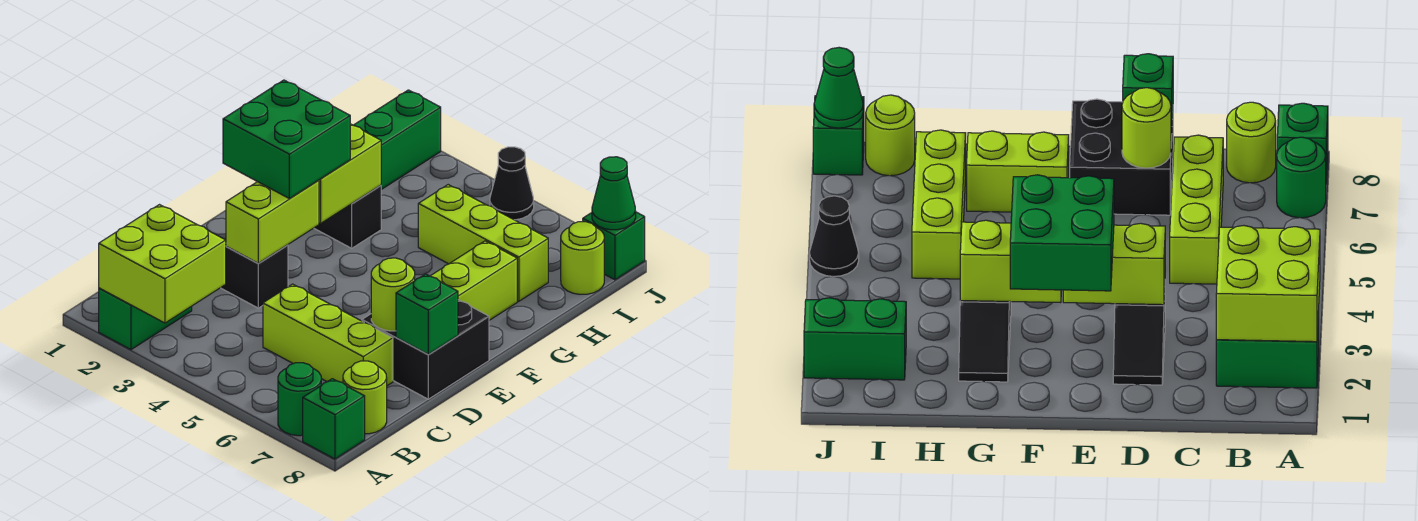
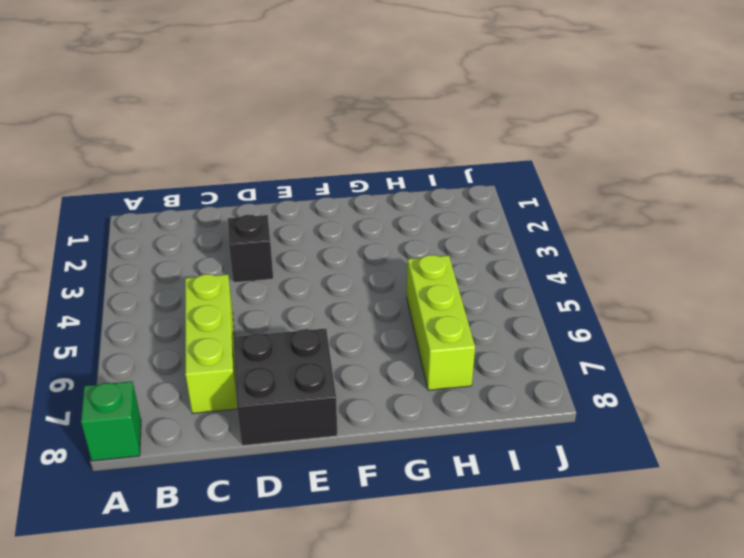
none -> green 1x2 brick [99,288,192,350]
none -> green 1x1 round brick [278,363,321,436]
none -> lime 1x1 round brick [343,361,387,434]

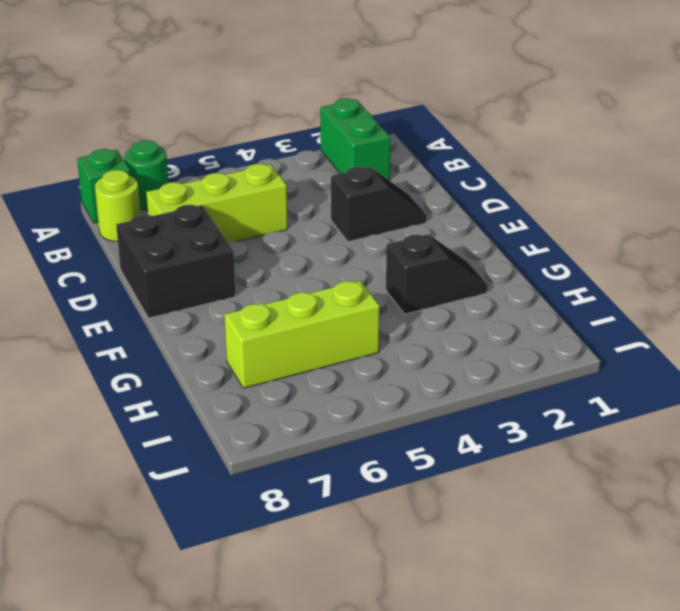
none -> lime 1x2 brick [431,241,517,320]
none -> green 1x2 brick [354,90,441,190]
none -> lime 1x1 round brick [561,222,604,294]

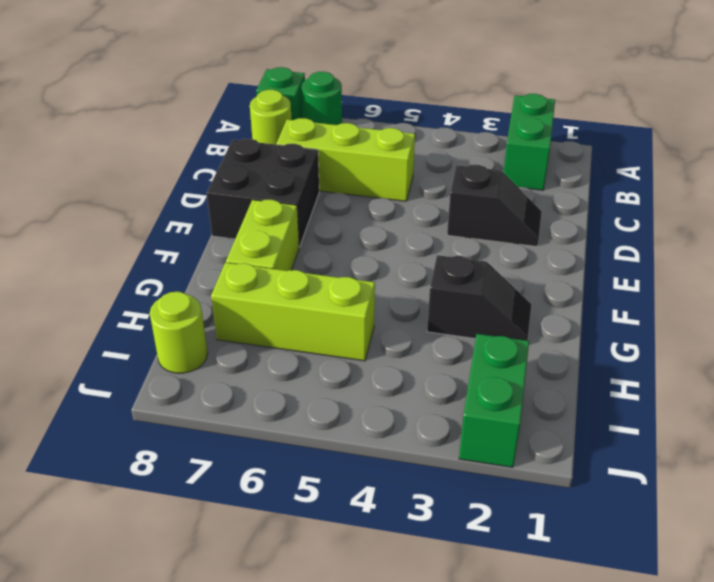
none -> black 1x1 cone [490,147,534,220]
none -> green 1x1 brick [583,212,645,280]
none -> lime 2x2 brick [99,205,226,323]

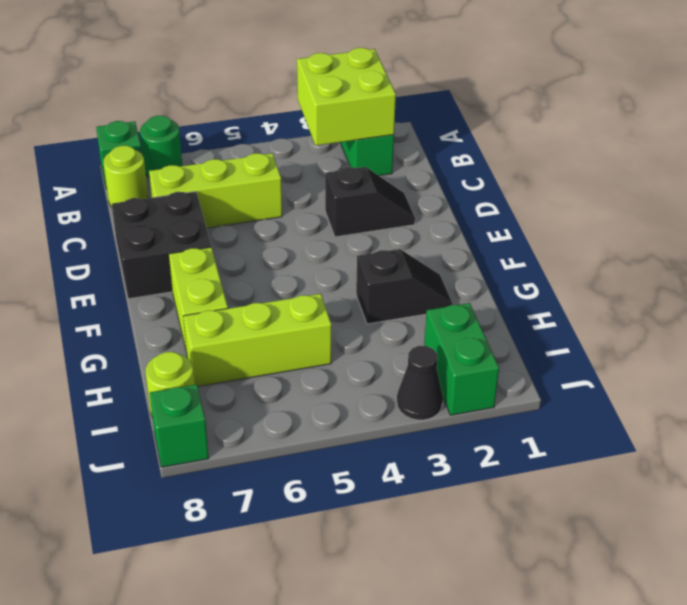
black 1x1 cone [397,346,443,420] -> black 1x1 cone moved to [490,147,534,220]
none -> lime 1x2 brick [226,180,319,263]
none -> lime 1x1 round brick [371,258,415,331]
none -> green 1x1 brick [396,274,458,355]

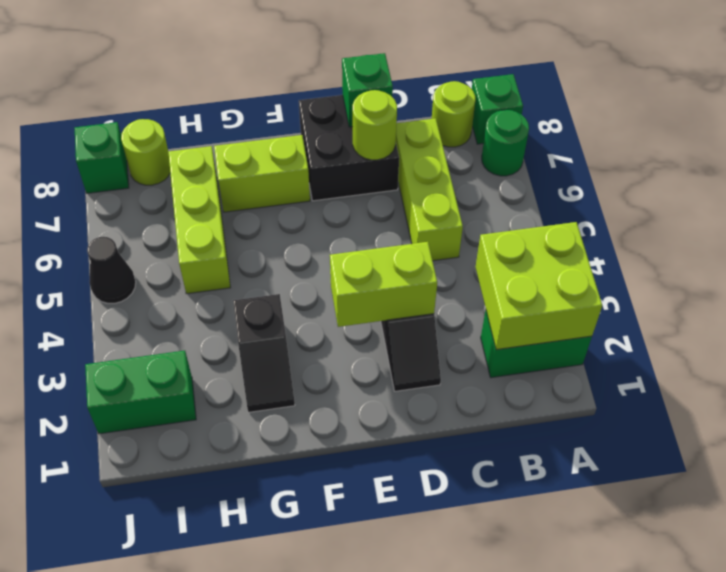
none -> lime 1x2 brick [319,124,381,223]
none -> green 1x1 cone [592,157,636,230]
none -> green 2x2 brick [223,80,350,199]

